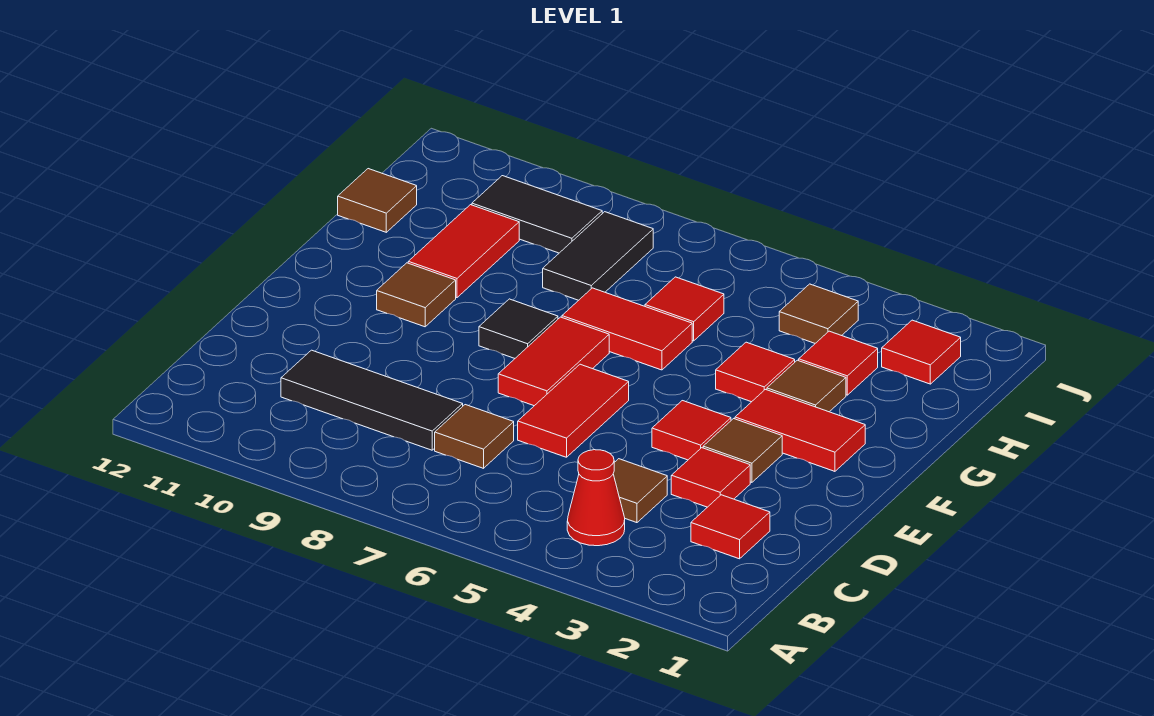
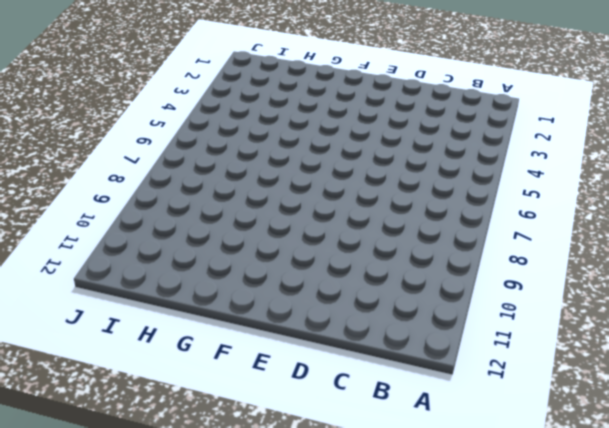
none -> red 1x1 cone [567,450,625,546]
none -> red 1x1 tile [691,495,770,559]
none -> brown 1x1 tile [613,459,667,523]

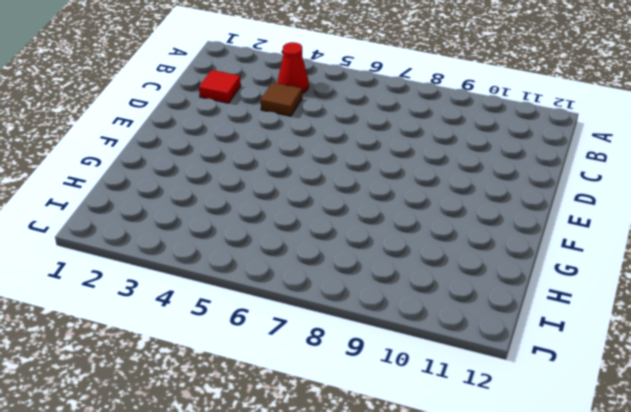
none -> brown 1x1 tile [435,405,514,468]
none -> black 1x3 tile [281,350,463,450]
none -> red 1x1 tile [671,448,750,507]

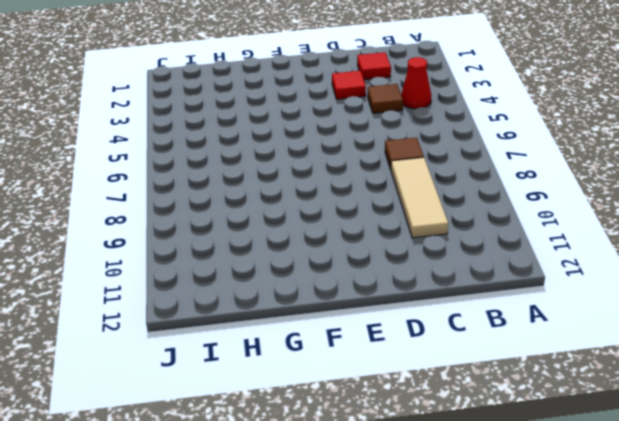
tan 1x3 tile [391,157,448,238] -> black 1x3 tile [281,350,463,450]
none -> red 1x2 tile [518,364,629,457]
none -> brown 1x1 tile [703,419,782,482]
none -> red 1x1 tile [652,401,731,460]

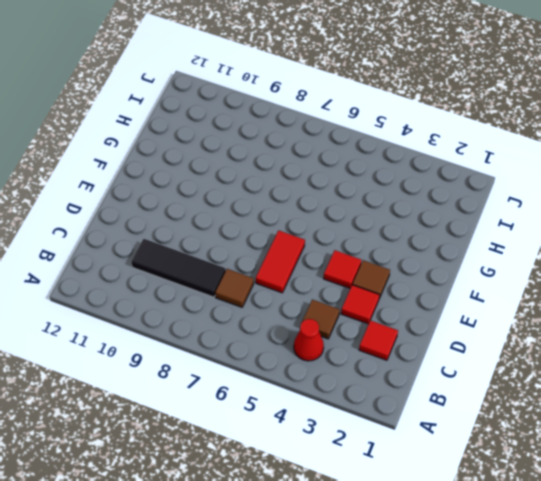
none -> red 1x2 tile [498,317,609,406]
none -> red 1x2 tile [735,390,865,471]
none -> black 1x1 tile [479,299,558,358]

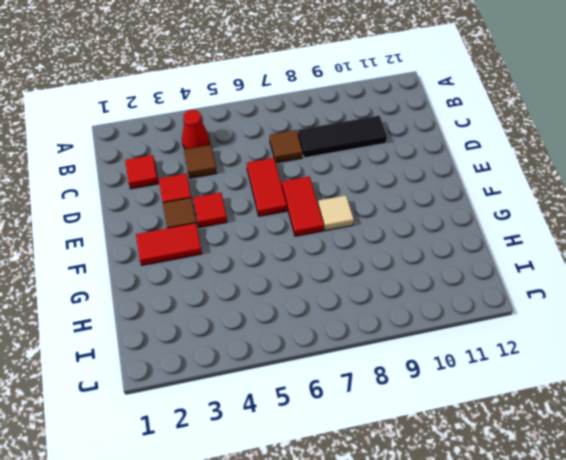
tan 1x1 tile [318,195,354,231] -> black 1x1 tile [479,299,558,358]
none -> brown 1x1 tile [377,263,456,327]
none -> brown 1x1 tile [767,360,846,412]
none -> red 1x1 tile [716,342,795,402]

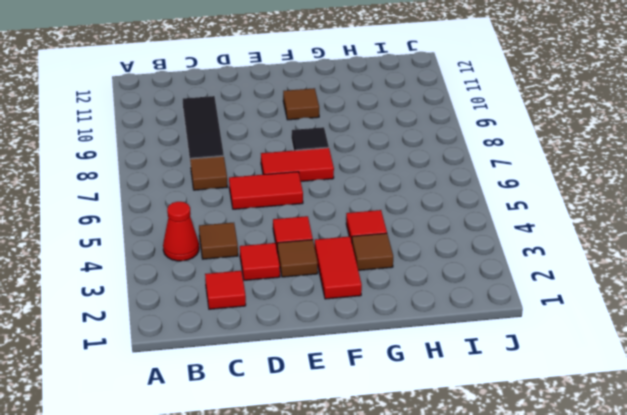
none -> red 1x2 tile [562,288,692,370]
none -> red 1x2 tile [408,205,519,298]
none -> red 1x1 tile [799,331,878,395]

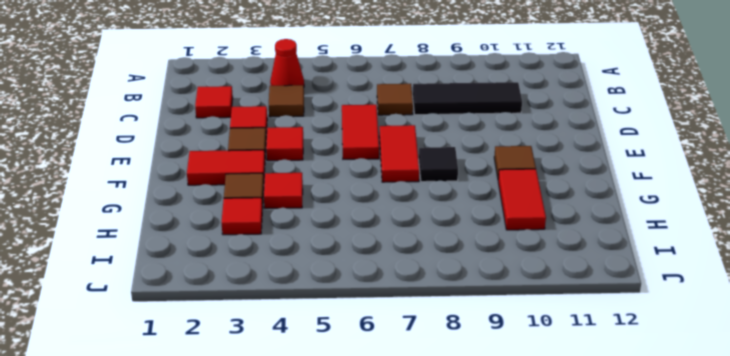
none -> red 1x2 tile [562,288,692,370]
none -> red 1x1 tile [645,277,724,341]
none -> black 1x2 tile [543,212,653,300]

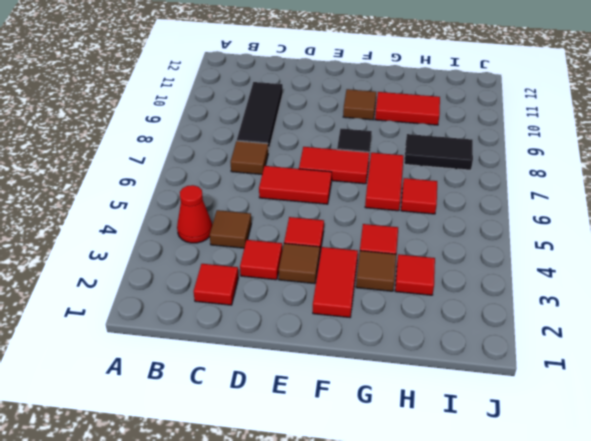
none -> brown 1x1 tile [338,169,417,232]
none -> red 1x1 tile [882,320,961,384]
none -> brown 1x1 tile [779,284,858,343]

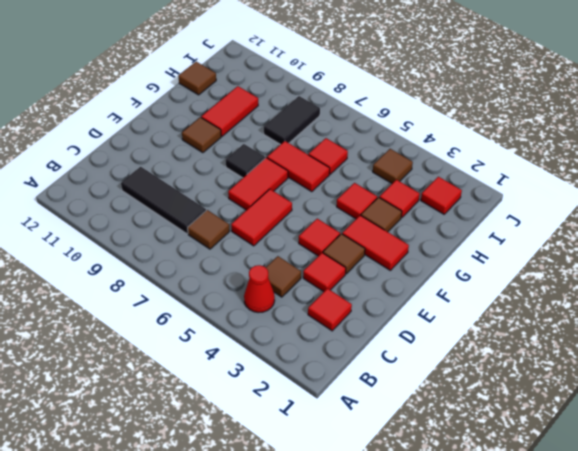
none -> black 1x2 tile [472,176,602,253]

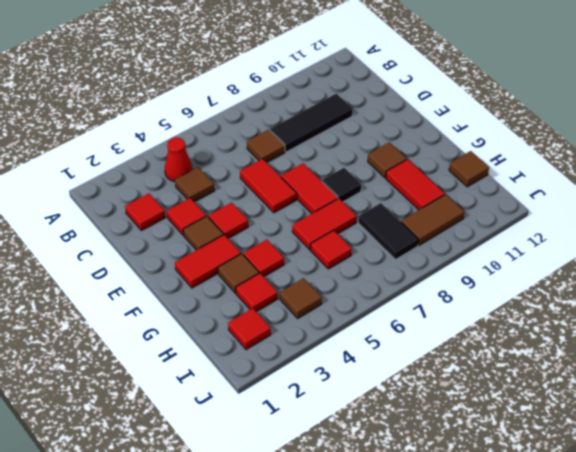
brown 1x2 tile [401,194,464,245] -> black 1x2 tile [472,176,602,253]

